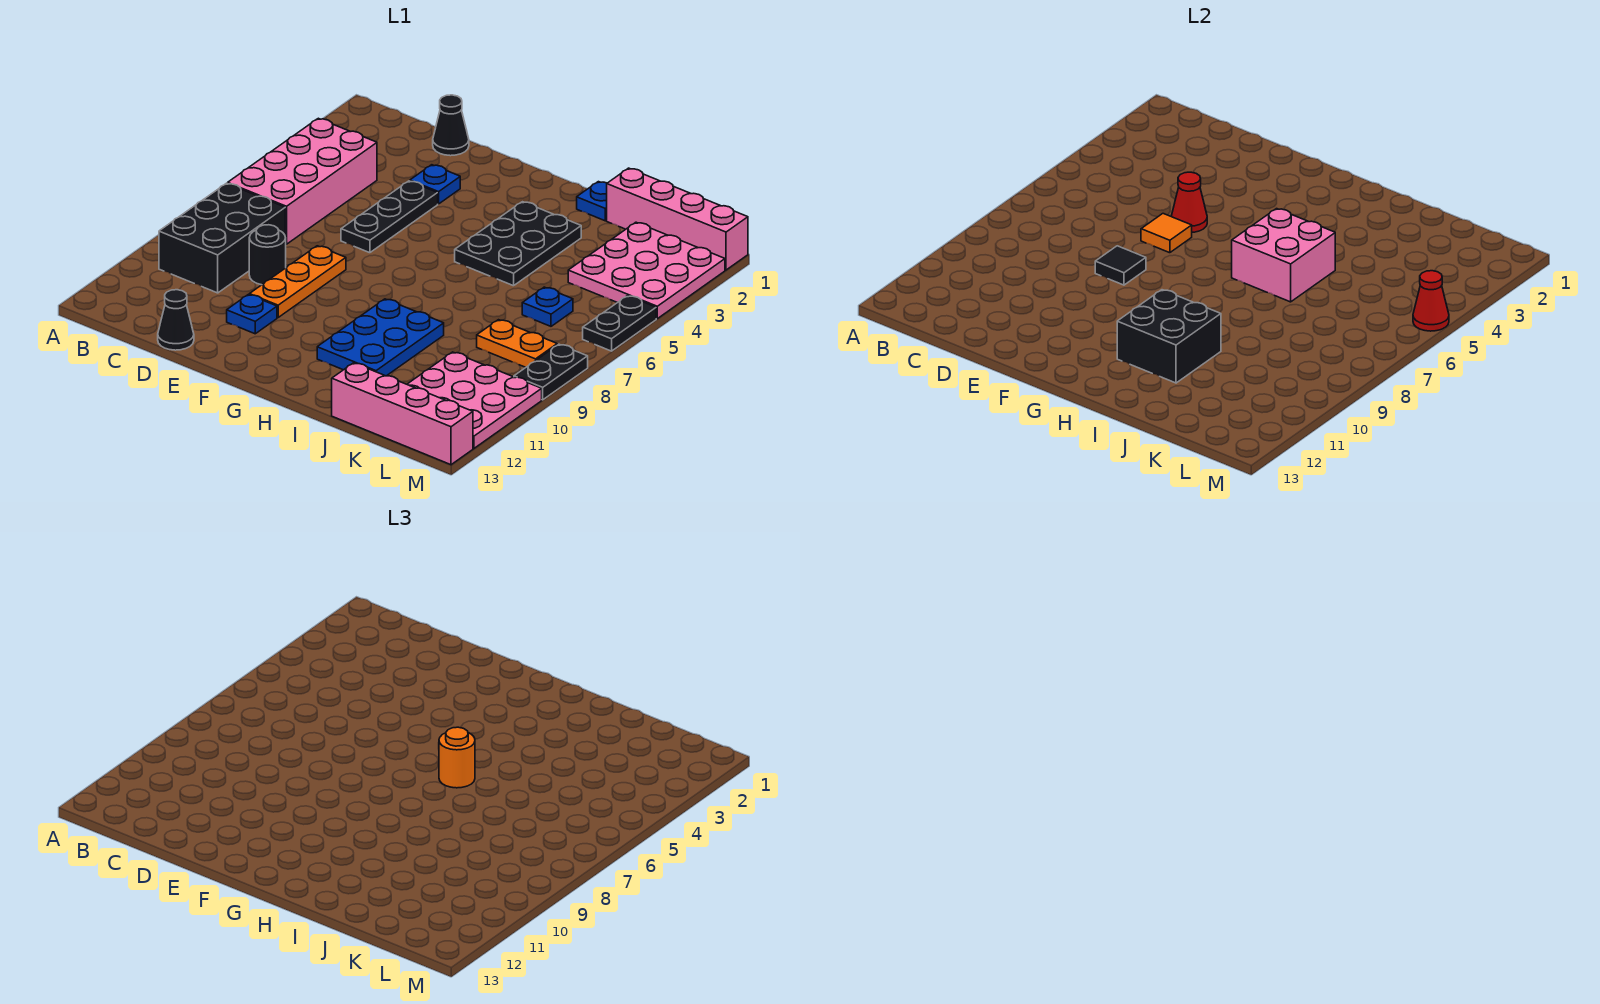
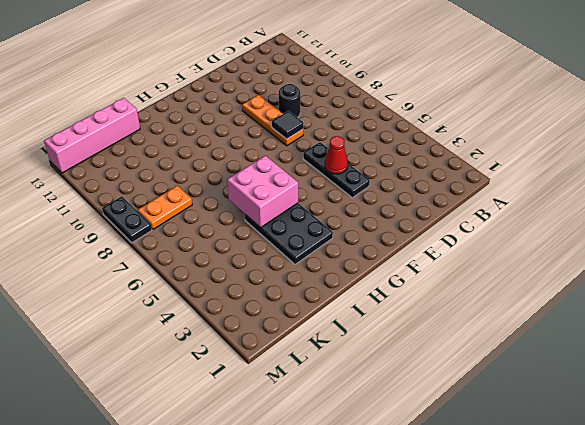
none -> pink 2x4 brick [228,118,377,244]
none -> black 2x3 brick [159,183,285,293]
none -> black 1x1 cone [433,95,469,156]

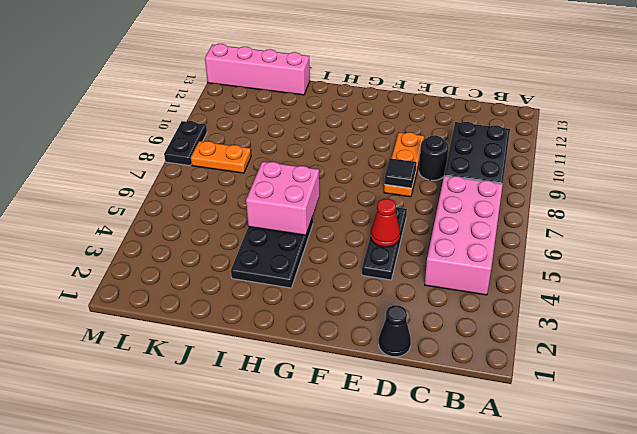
none -> black 1x1 cone [158,290,194,350]
none -> blue 1x1 plate [410,165,460,204]
none -> blue 1x1 plate [227,295,277,334]

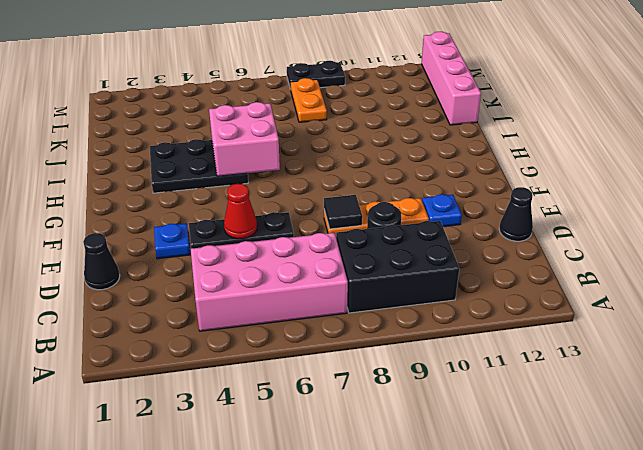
none -> blue 2x3 plate [317,299,444,376]
none -> blue 1x1 plate [577,182,607,221]
none -> pink 1x4 brick [607,168,748,270]

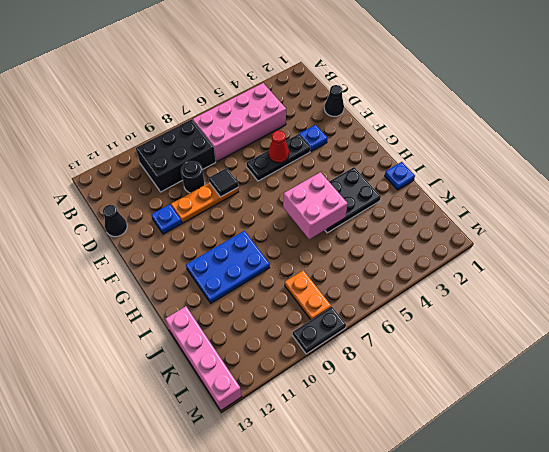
none -> pink 1x4 brick [607,168,748,270]
none -> pink 3x3 plate [568,222,725,319]
none -> blue 1x1 plate [522,287,573,326]

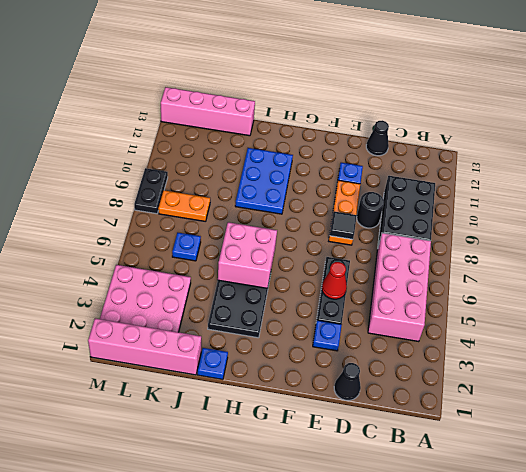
none -> pink 3x3 plate [407,352,542,448]
none -> black 1x2 plate [583,296,656,351]
none -> orange 1x1 tile [1141,214,1192,253]

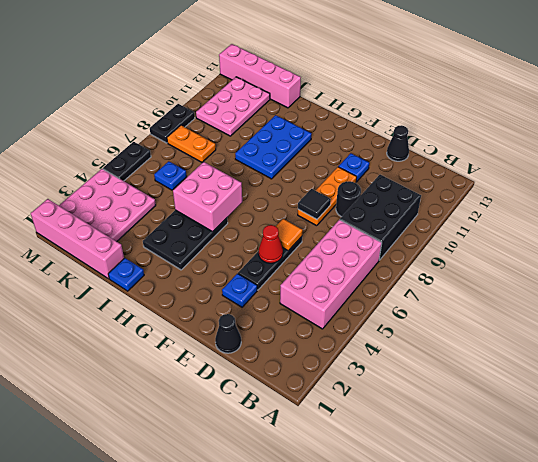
pink 2x3 plate [196,77,270,136] -> pink 3x3 plate [407,352,542,448]
none -> black 2x2 brick [1117,290,1221,383]
none -> red 1x1 cone [1413,271,1449,331]
none -> orange 1x1 round brick [439,727,475,788]

